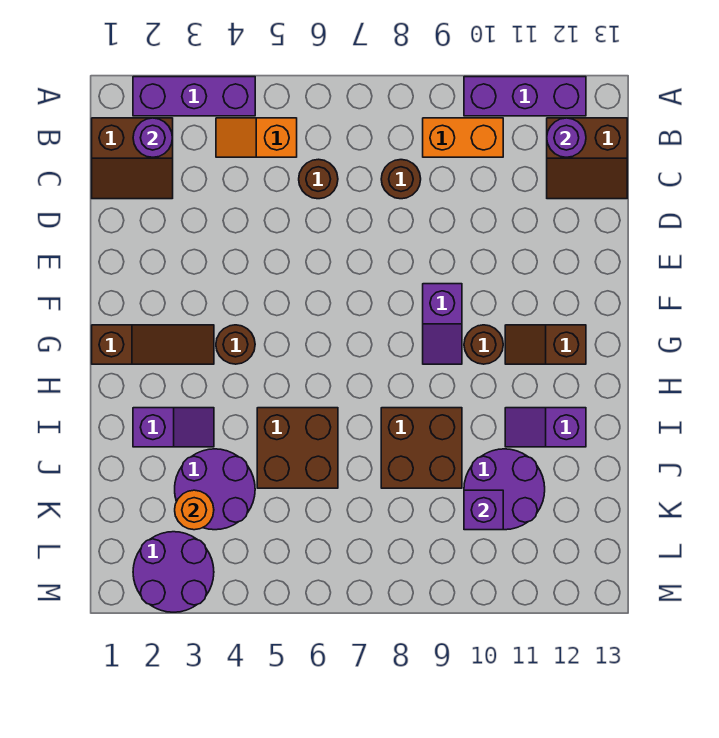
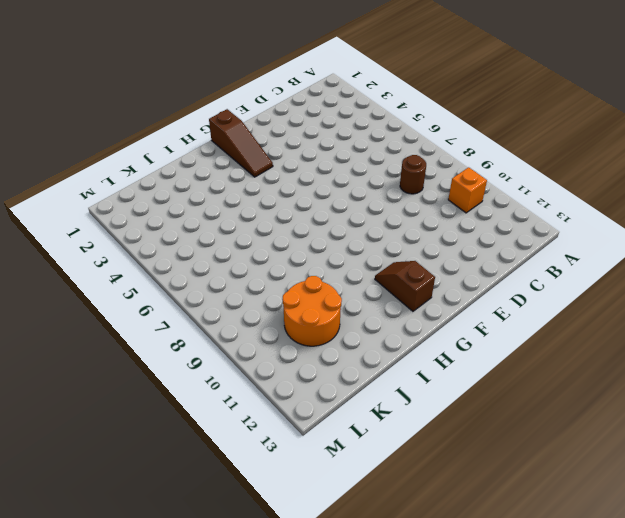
orange 1x1 brick [448,167,487,213] -> orange 1x2 brick [423,118,503,157]
orange 2x2 round brick [283,276,342,346] -> purple 2x2 round brick [464,449,545,530]
none -> purple 1x3 brick [133,77,255,116]
none -> purple 1x3 brick [464,77,586,116]
none -> brown 2x2 slope [92,118,173,199]

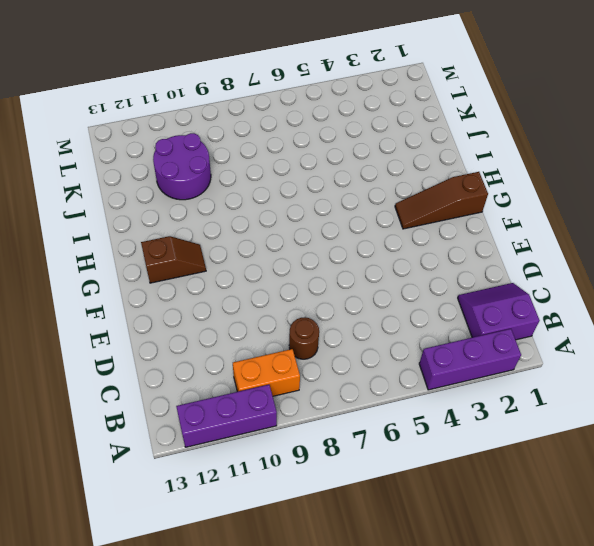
purple 2x2 slope [458,283,540,340] -> brown 2x2 slope [92,118,173,199]
none -> orange 1x2 slope [216,118,297,157]
none -> brown 2x2 slope [547,118,627,199]
none -> brown 1x1 round brick [299,159,338,199]

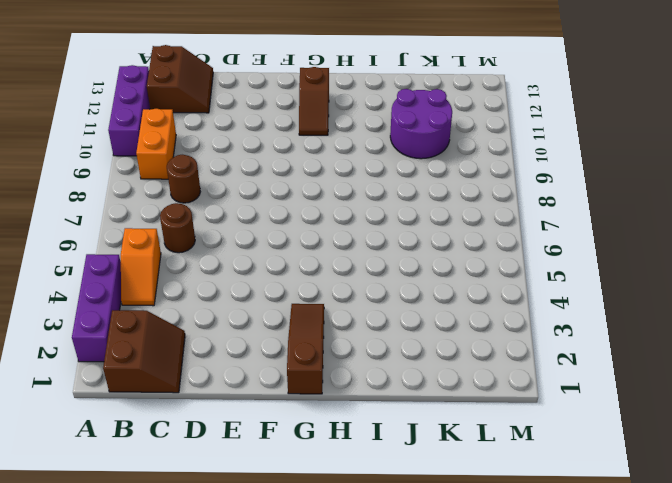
none -> purple 1x2 slope [423,284,462,364]
none -> brown 1x1 round brick [216,325,255,364]
none -> brown 1x1 round brick [464,325,503,364]

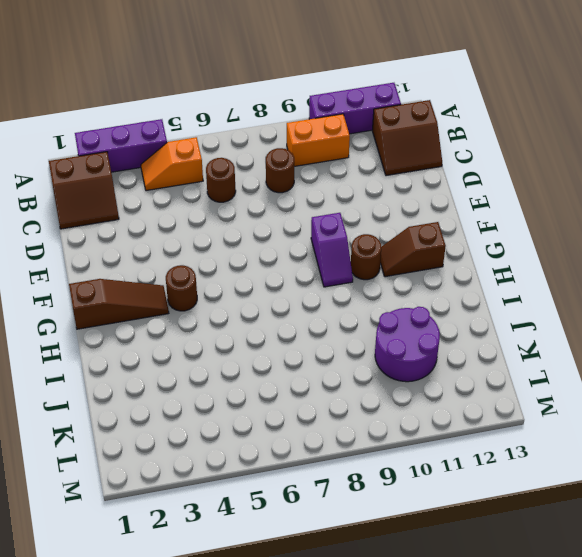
none -> purple 1x2 slope [133,408,214,447]
none -> brown 2x2 brick [257,408,338,488]
none -> brown 2x2 brick [381,408,462,488]

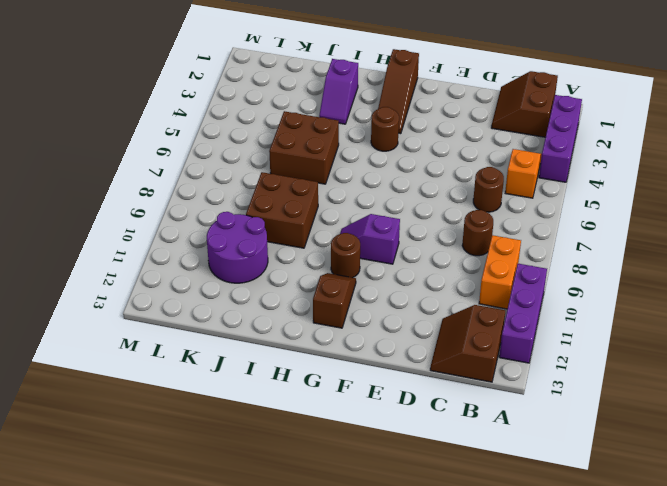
none -> purple 1x2 slope [505,408,586,447]
none -> purple 2x2 round brick [175,449,255,530]
none -> purple 2x2 round brick [133,532,214,612]

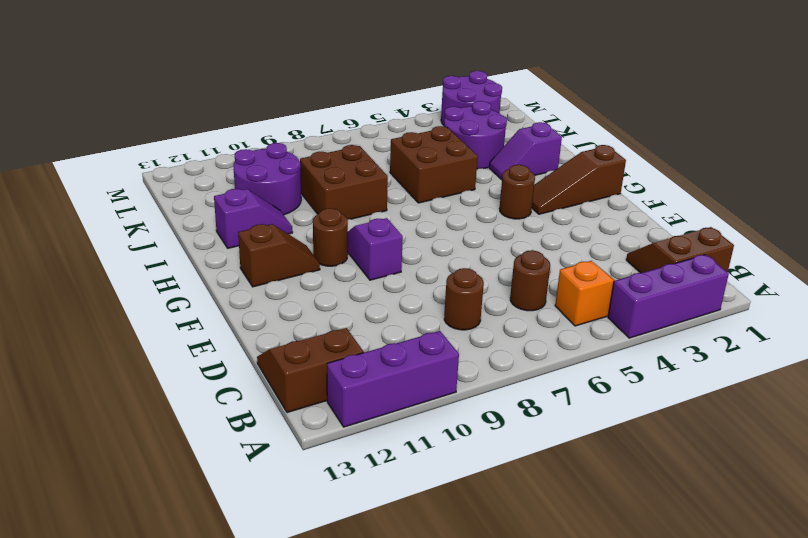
none -> orange 1x2 brick [423,118,503,157]
none -> purple 1x1 round brick [133,118,173,157]
none -> purple 1x1 round brick [547,118,586,157]

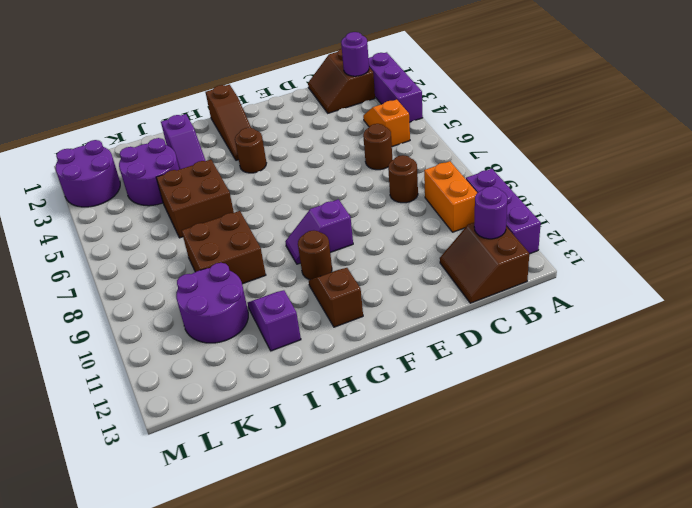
none -> orange 1x1 round brick [175,490,214,530]
none -> purple 1x1 brick [464,490,503,530]

